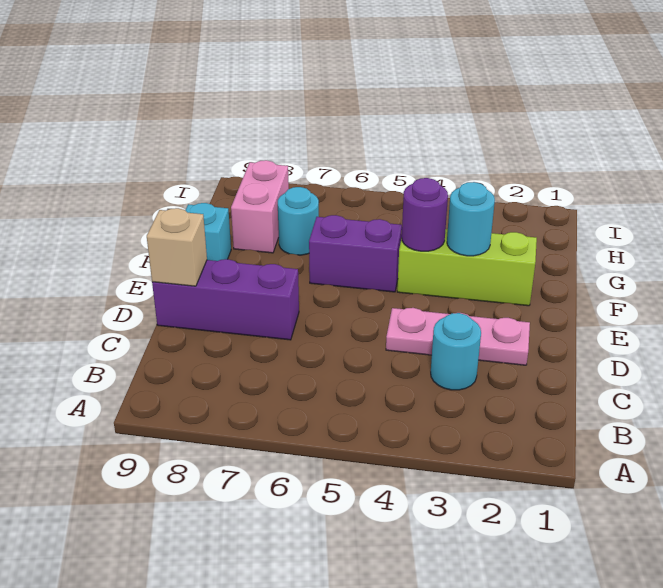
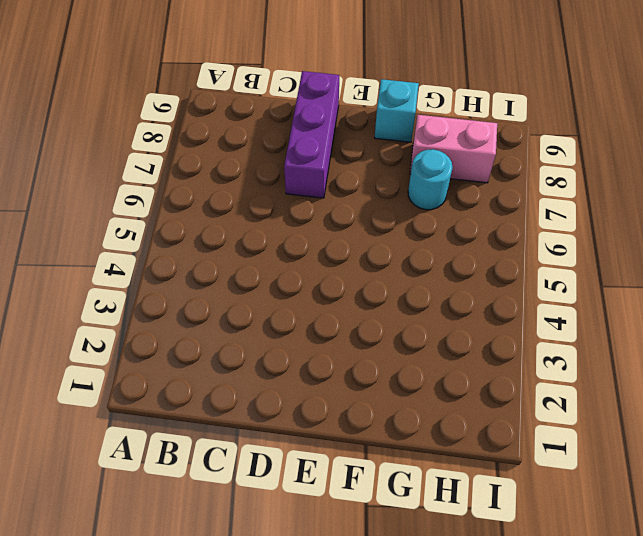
none -> cyan 1x1 round brick [431,313,481,390]
none -> pink 1x3 plate [386,308,530,365]

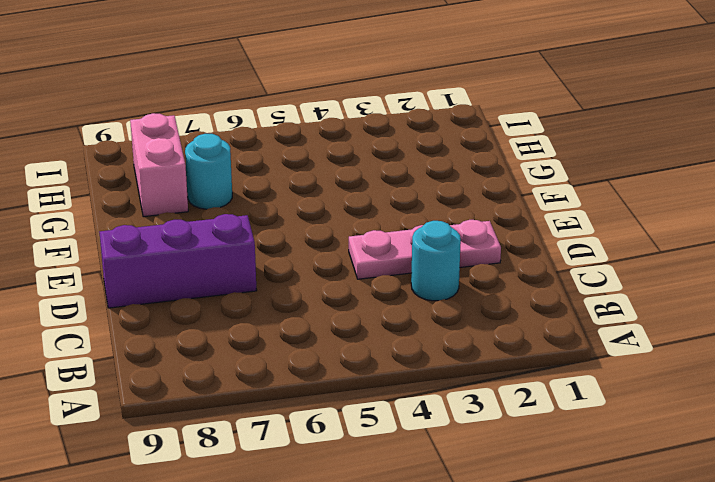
none -> lime 1x3 brick [397,229,537,306]
none -> purple 1x2 brick [309,215,402,292]

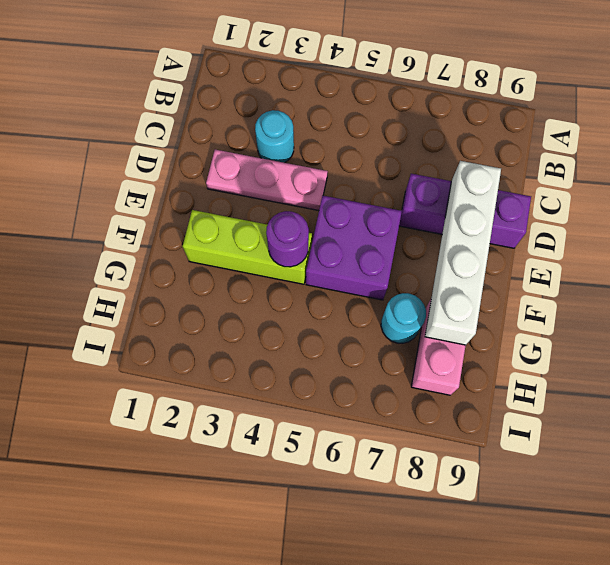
white 1x4 brick [425,161,501,345] -> none
purple 2x2 brick [306,195,402,300] -> purple 1x2 brick [309,215,402,292]
none -> cyan 1x1 brick [185,203,231,261]
none -> tan 1x1 brick [147,208,207,286]

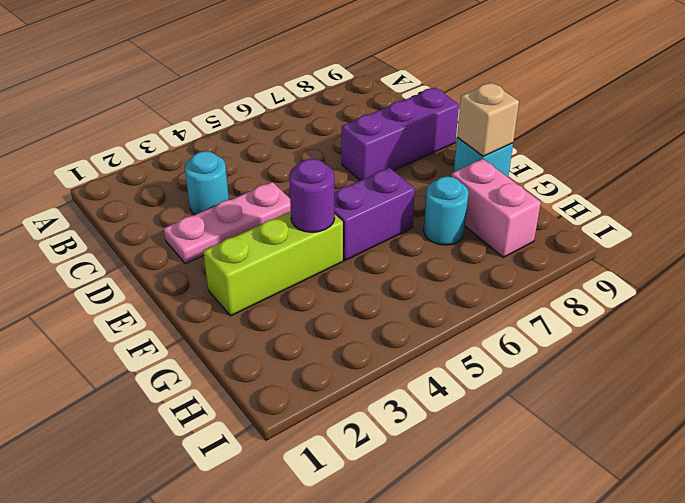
tan 1x1 brick [457,83,519,156] -> tan 1x1 brick moved to [147,208,207,286]
none -> cyan 1x1 round brick [447,182,495,256]

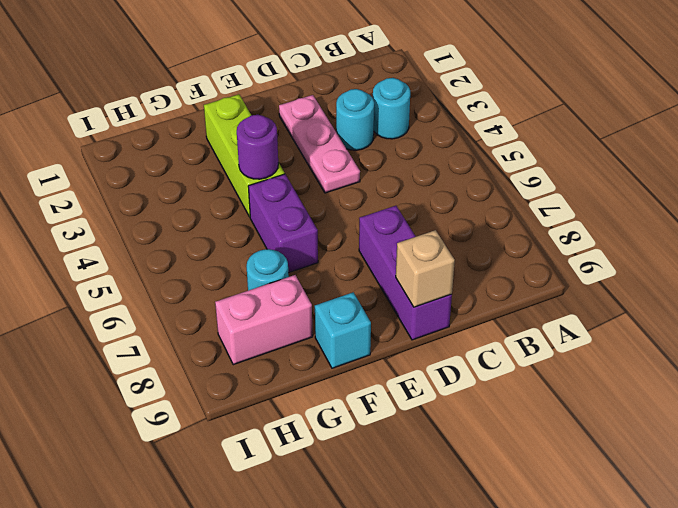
cyan 1x1 round brick [373,78,410,139] -> cyan 1x1 round brick moved to [447,182,495,256]

